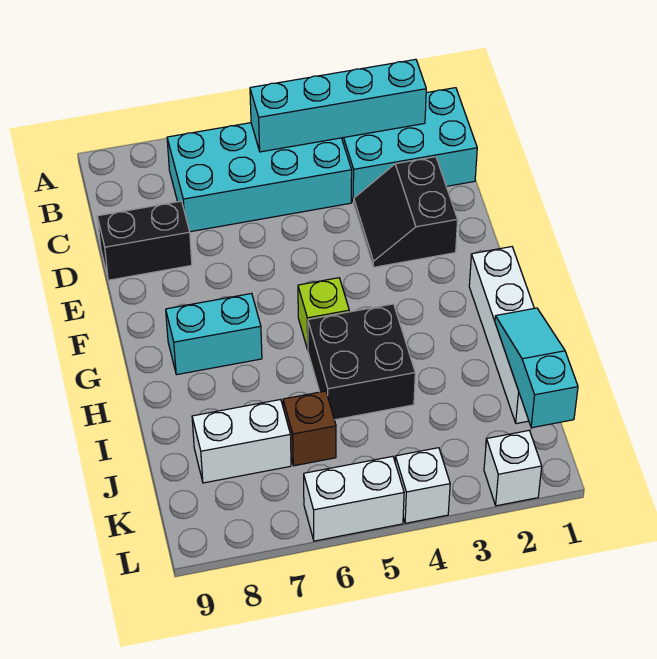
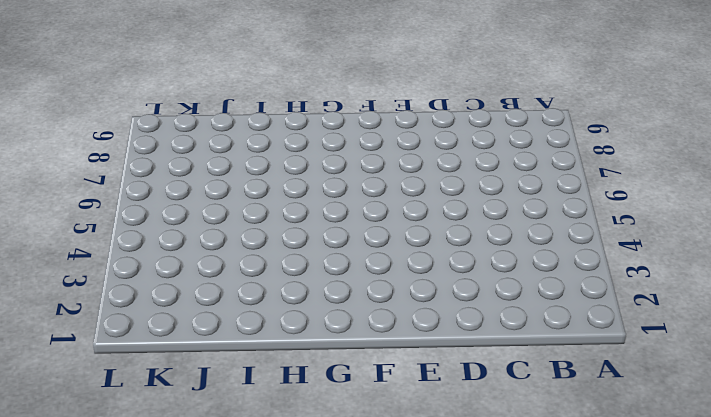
none -> cyan 2x3 brick [342,88,477,203]
none -> cyan 2x4 brick [167,123,352,232]
none -> black 2x2 slope [354,157,458,267]

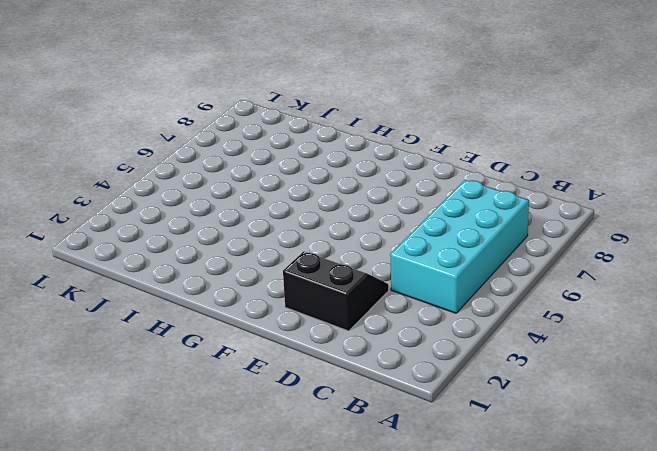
none -> cyan 2x3 brick [342,88,477,203]
none -> black 1x2 brick [97,201,192,280]
none -> white 1x4 brick [469,247,534,424]

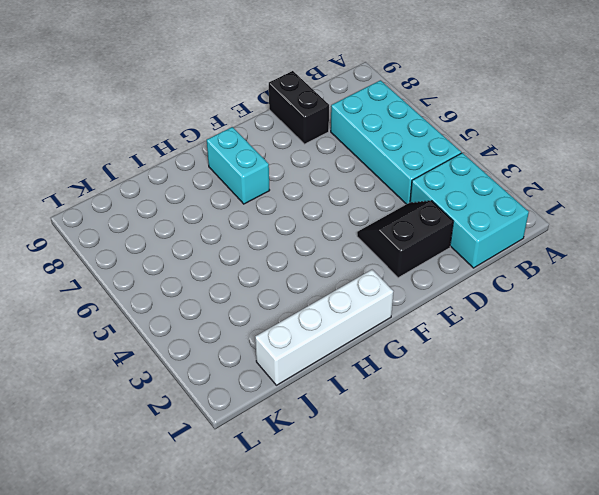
none -> lime 1x1 brick [298,278,349,350]
none -> black 2x2 brick [308,304,415,420]
none -> brown 1x1 brick [283,391,336,466]

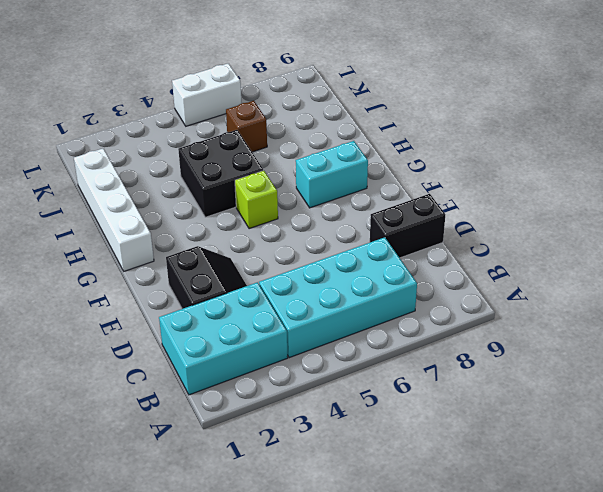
none -> white 1x2 brick [192,399,291,483]
none -> white 1x1 brick [484,431,542,506]
none -> white 1x1 brick [395,448,450,523]

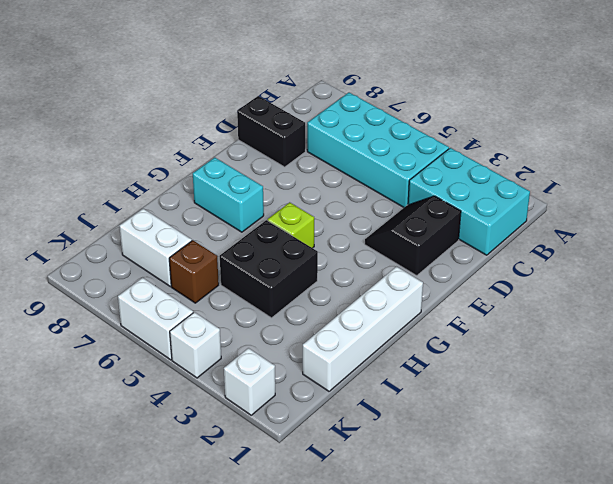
none -> cyan 1x4 brick [250,59,426,152]
none -> cyan 1x3 slope [495,308,578,428]

